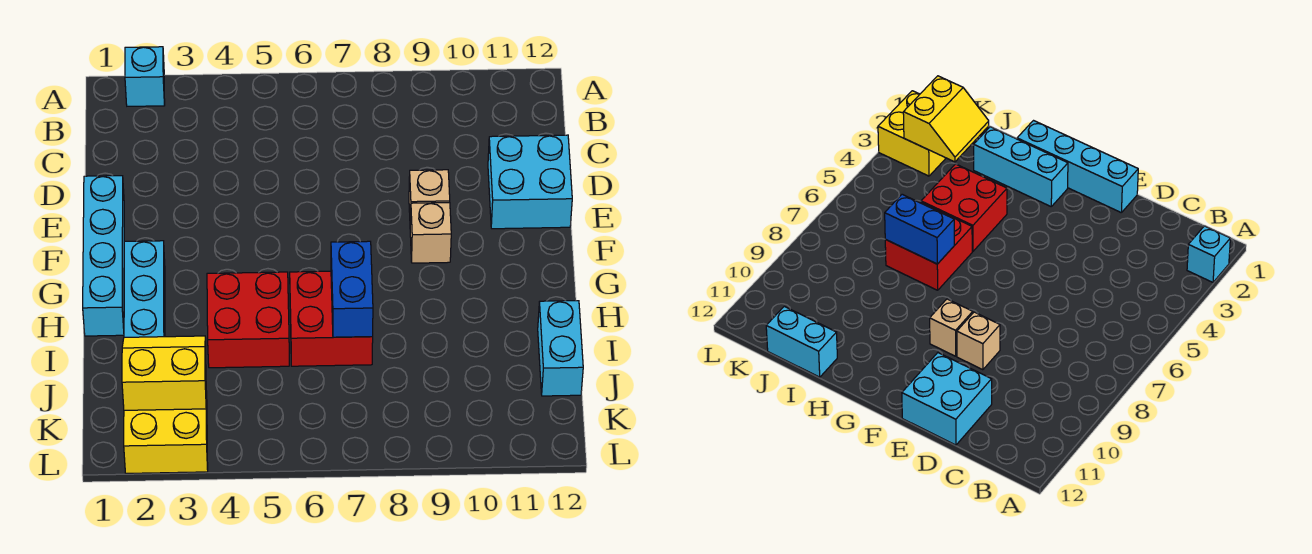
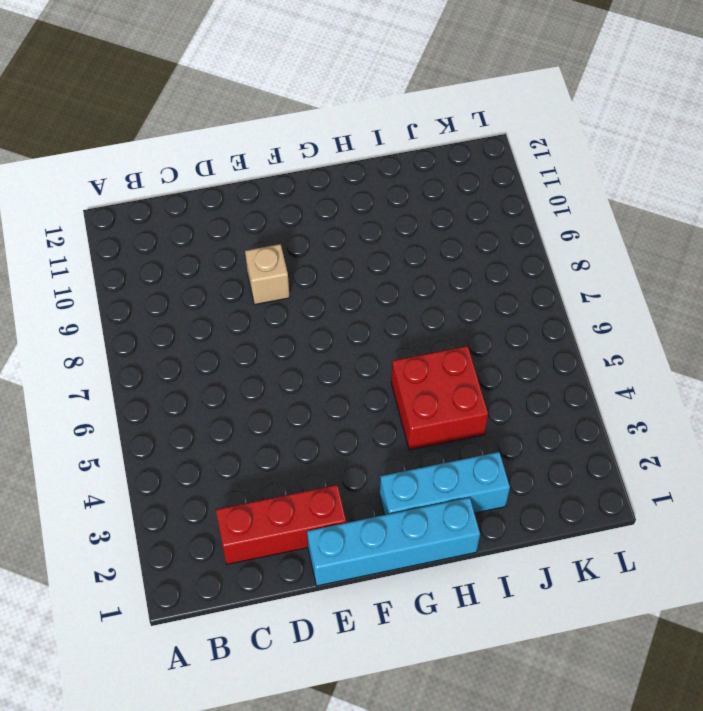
red 1x3 brick [216,485,346,564] -> none
none -> cyan 1x1 brick [125,47,165,106]
none -> cyan 2x2 brick [488,135,572,229]
none -> tan 1x1 brick [410,203,451,263]

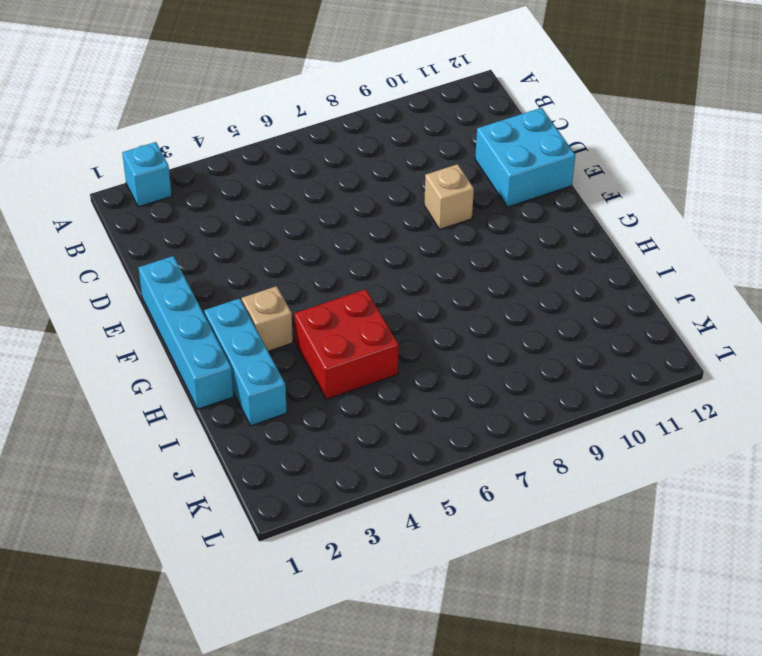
tan 1x1 brick [242,286,293,351] -> tan 1x1 brick moved to [410,203,451,263]
none -> red 2x2 brick [290,271,373,366]
none -> cyan 1x2 brick [538,301,583,396]
none -> yellow 2x2 brick [124,391,208,473]

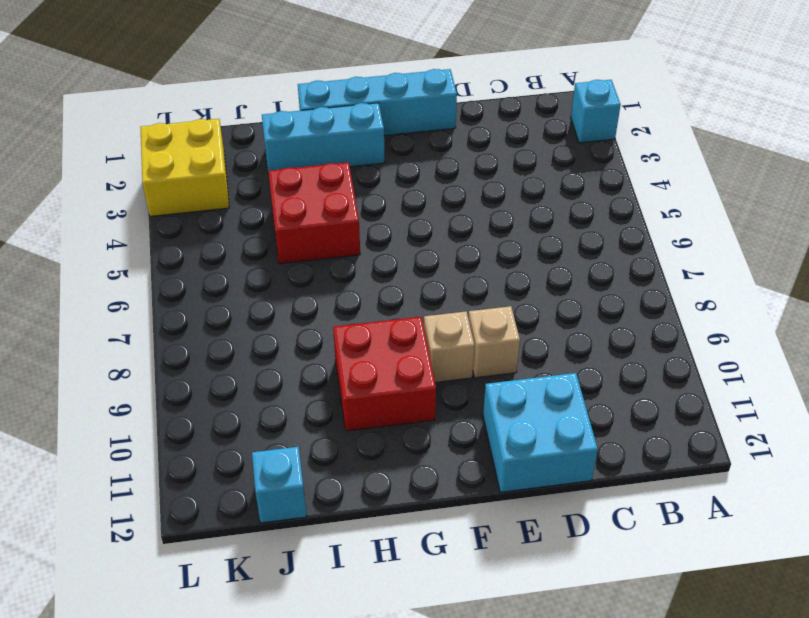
red 2x2 brick [333,317,436,431] -> red 2x2 brick moved to [290,271,373,366]
cyan 1x1 brick [252,447,307,523] -> cyan 1x2 brick [538,301,583,396]
none -> blue 1x2 brick [331,241,373,337]
none -> yellow 2x2 slope [122,336,206,410]

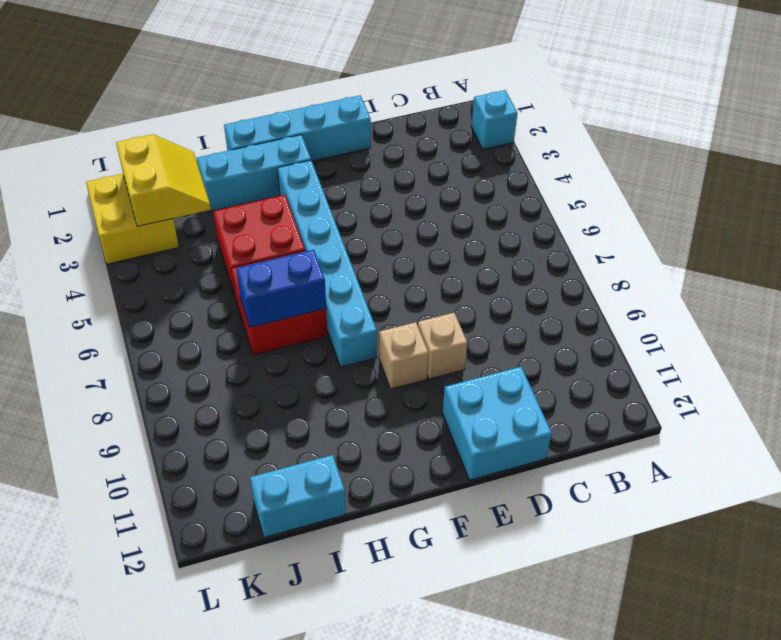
cyan 1x6 brick [277,160,377,367] -> none

